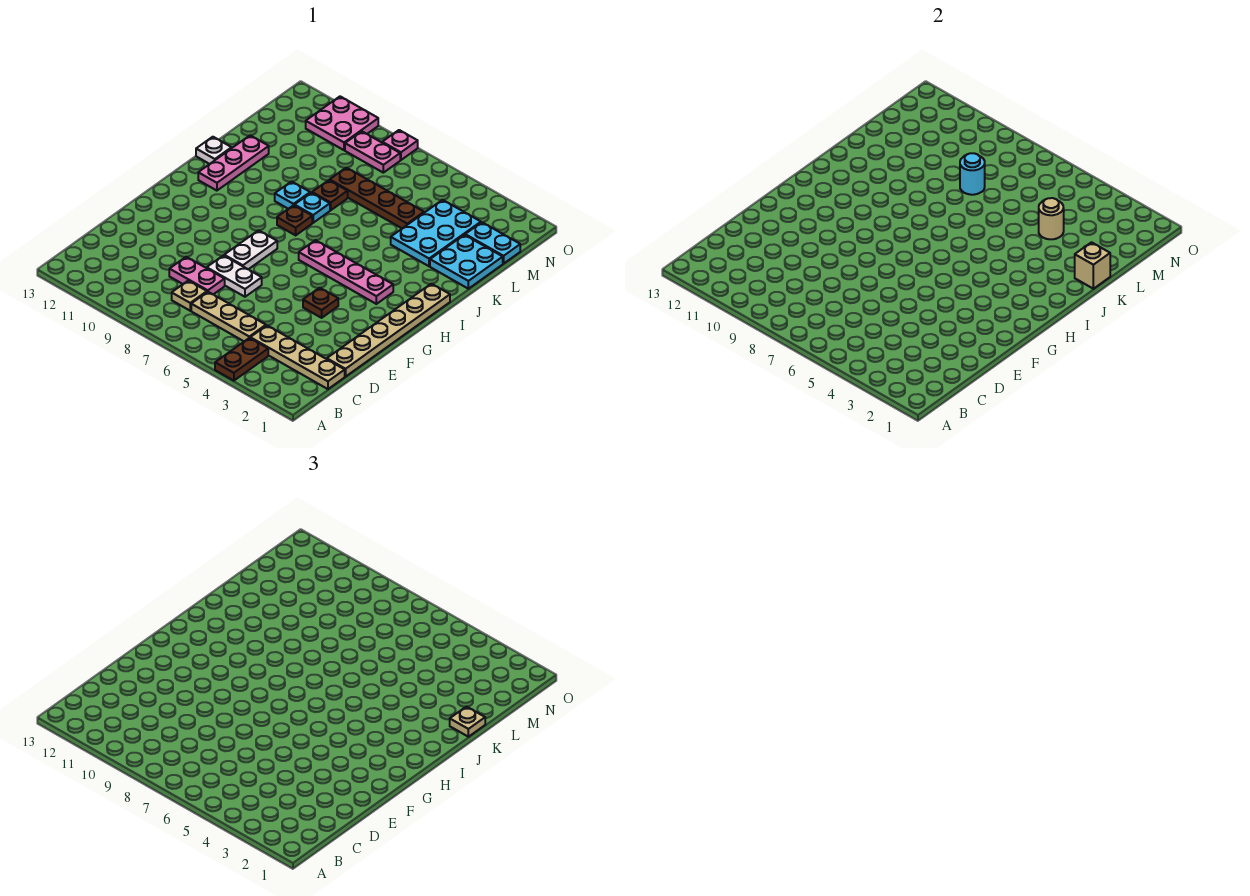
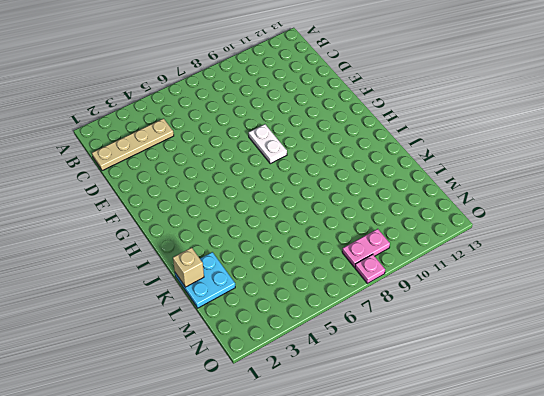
none -> brown 1x2 plate [215,338,268,381]
none -> tan 1x3 plate [191,292,266,341]
none -> tan 1x1 plate [172,281,207,311]

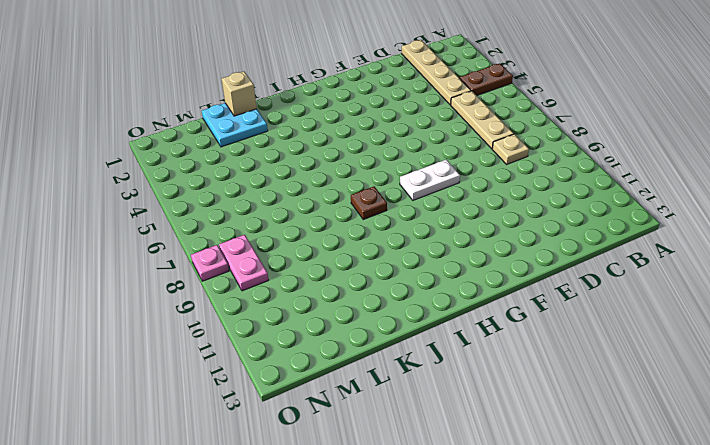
none -> tan 1x6 plate [327,284,450,377]
none -> pink 1x2 plate [169,257,225,294]
none -> white 1x2 plate [207,256,262,297]

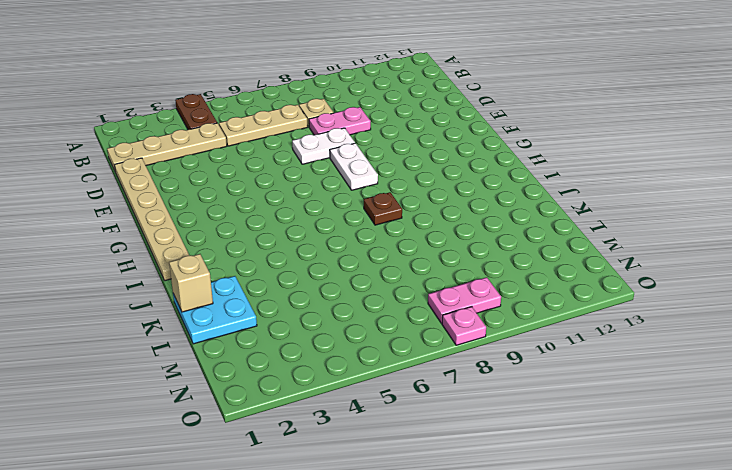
none -> brown 1x1 plate [303,288,338,318]
none -> pink 1x4 plate [299,240,393,304]
none -> pink 1x3 plate [198,135,269,191]

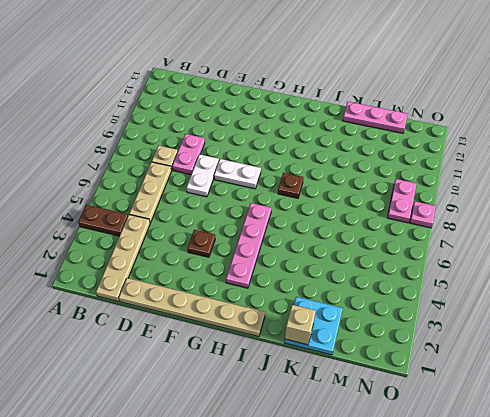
pink 1x3 plate [343,102,408,133] -> pink 1x3 plate moved to [198,135,269,191]
none -> cyan 1x1 plate [295,193,330,223]
none -> cyan 1x1 plate [275,182,310,209]
none -> white 1x1 plate [196,137,231,164]

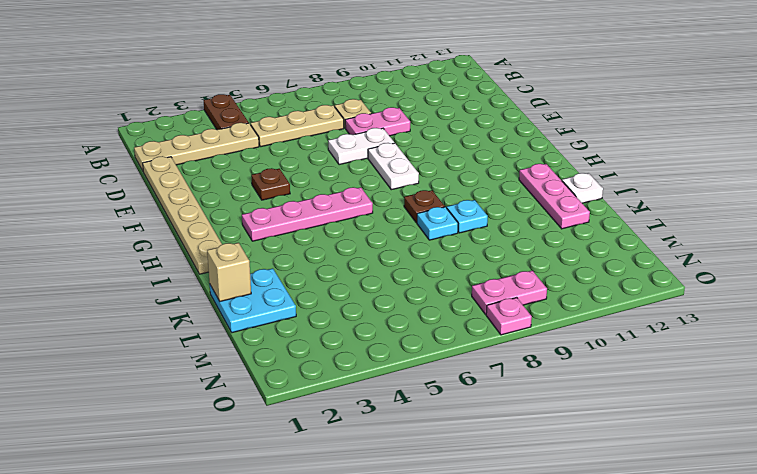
none -> cyan 2x3 plate [391,200,481,266]
none -> brown 1x1 plate [312,180,348,210]
none -> brown 1x4 plate [330,168,424,228]

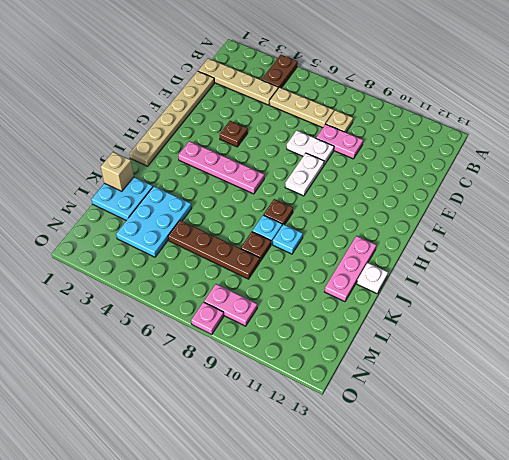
none -> cyan 1x2 plate [465,222,520,264]
none -> pink 2x2 plate [306,96,378,150]
none -> tan 1x1 round brick [1039,198,1064,239]

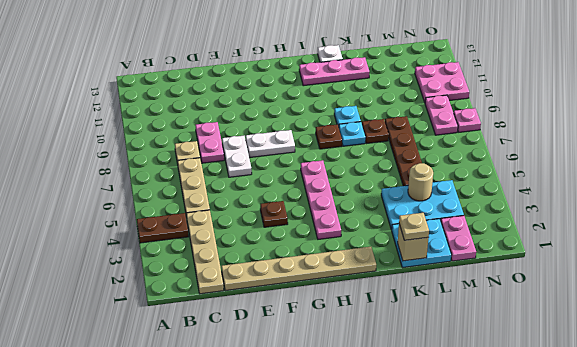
pink 1x2 plate [441,216,476,261] -> cyan 1x2 plate [465,222,520,264]
none -> cyan 1x1 round brick [960,153,985,195]

